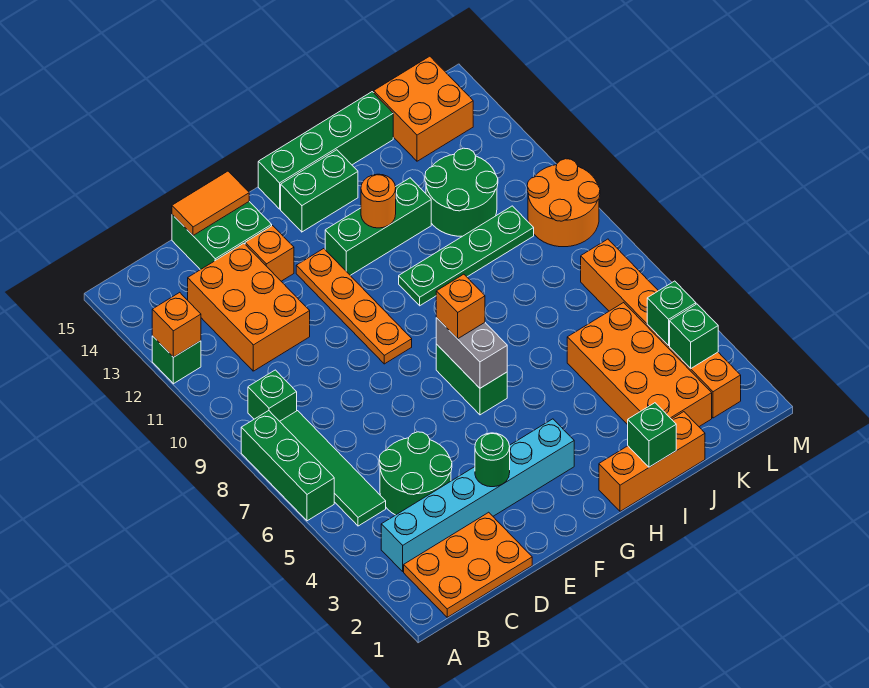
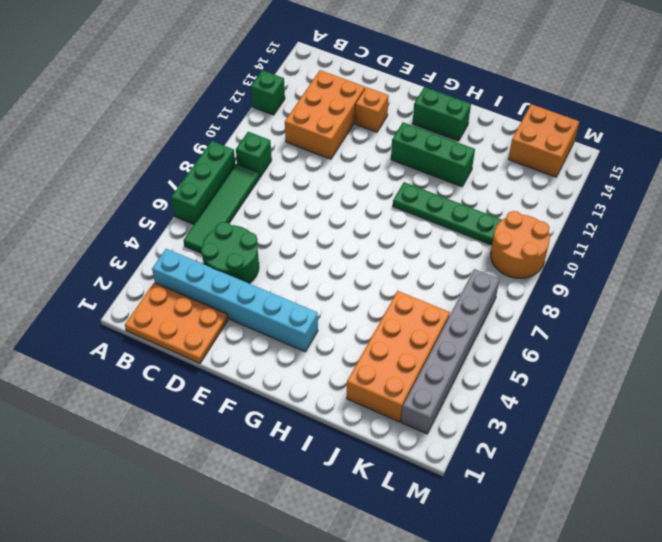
grey 1x6 brick [401,269,500,434] -> orange 1x6 brick [581,239,741,418]
none -> green 2x2 brick [172,202,272,270]
none -> orange 1x4 plate [296,249,412,364]
none -> green 1x2 brick [436,344,507,415]
none -> green 1x4 brick [258,92,393,209]

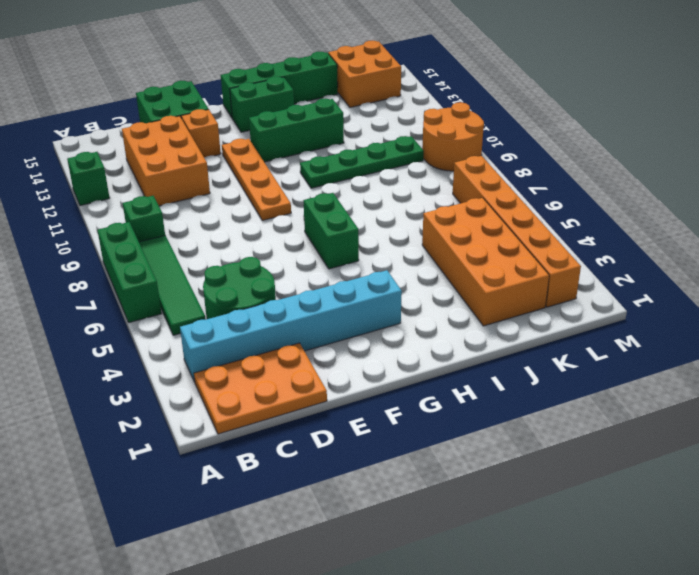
none -> orange 1x3 brick [599,412,705,511]
none -> green 2x2 round brick [425,148,498,236]
none -> orange 1x1 brick [152,292,201,357]
none -> orange 1x2 tile [172,171,249,236]

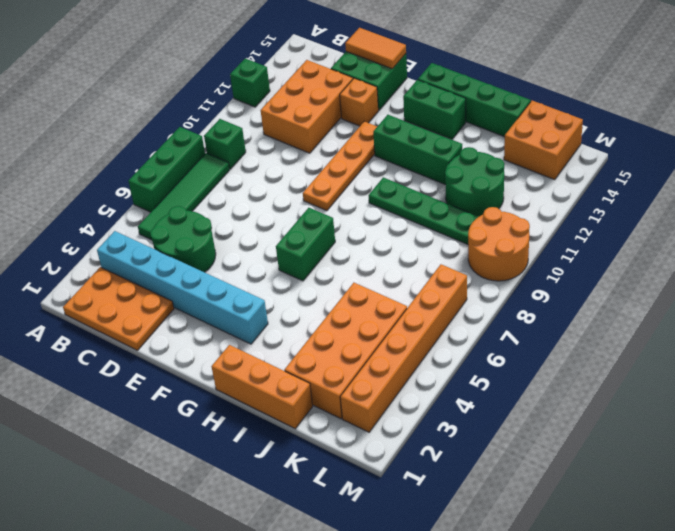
none -> orange 1x1 brick [152,292,201,357]
none -> green 1x1 round brick [475,433,510,487]
none -> grey 1x2 brick [436,318,507,388]
none -> orange 1x1 round brick [361,174,396,228]

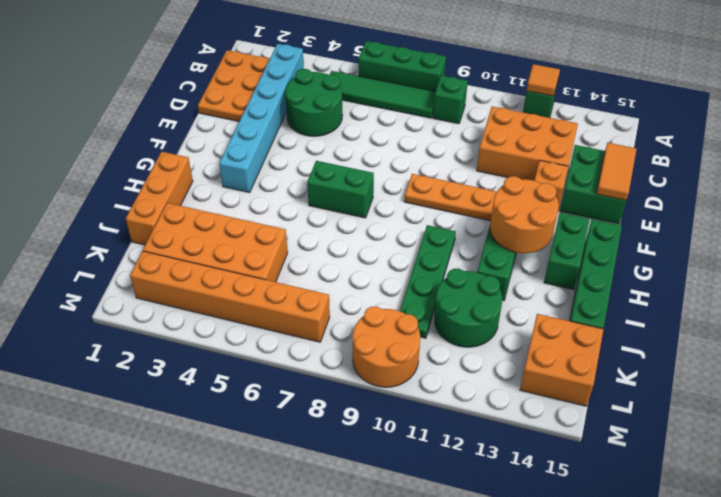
orange 1x1 tile [526,64,560,96] -> orange 1x1 brick [152,292,201,357]
orange 2x2 round brick [490,176,559,253] -> orange 1x1 round brick [361,174,396,228]
none -> green 1x1 round brick [475,433,510,487]
none -> grey 1x2 brick [436,318,507,388]
none -> green 1x1 brick [628,403,676,467]
none -> green 1x1 brick [670,304,718,368]

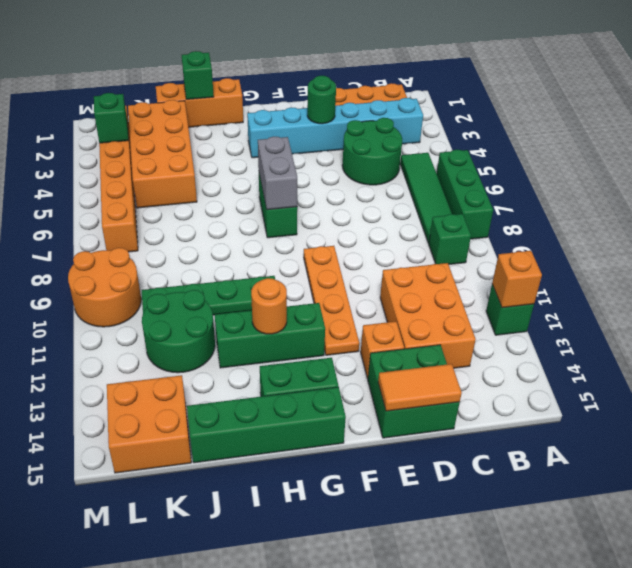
none -> green 1x1 brick [647,281,696,346]
none -> orange 1x1 brick [436,274,485,339]

